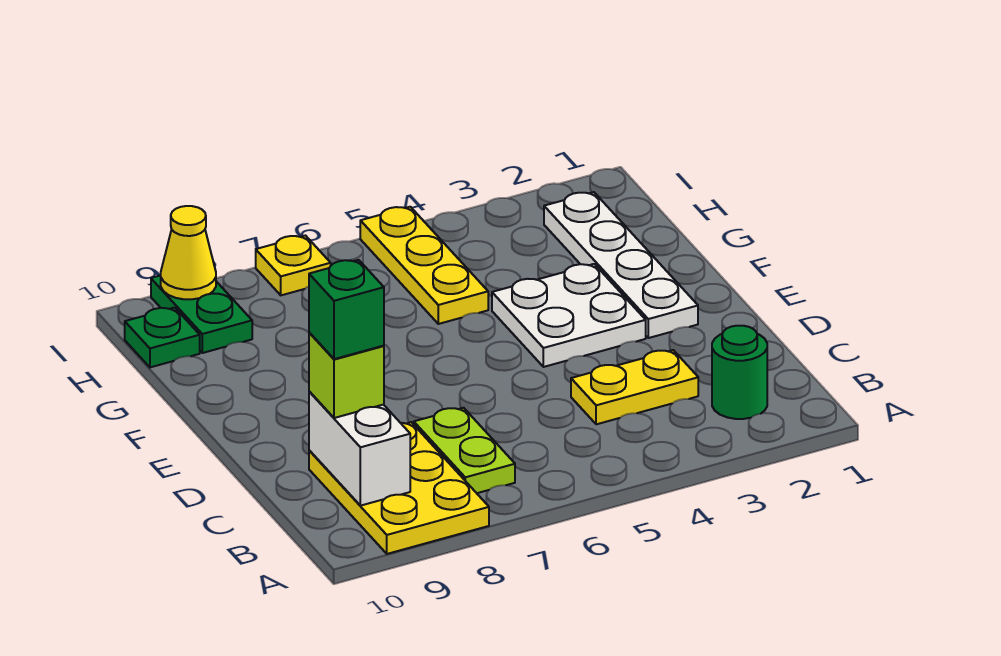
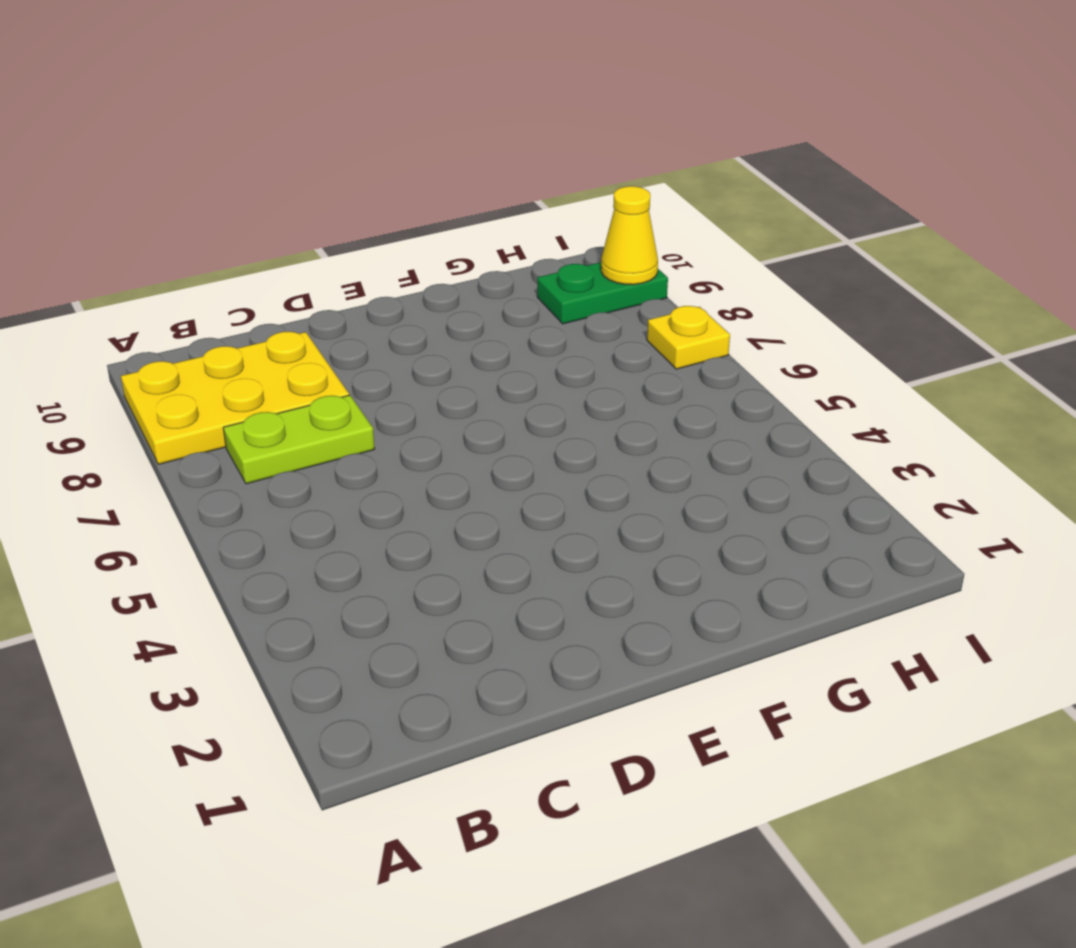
none -> green 1x1 round brick [712,326,767,419]
none -> yellow 1x2 plate [571,350,698,424]
none -> white 1x4 plate [544,192,698,338]

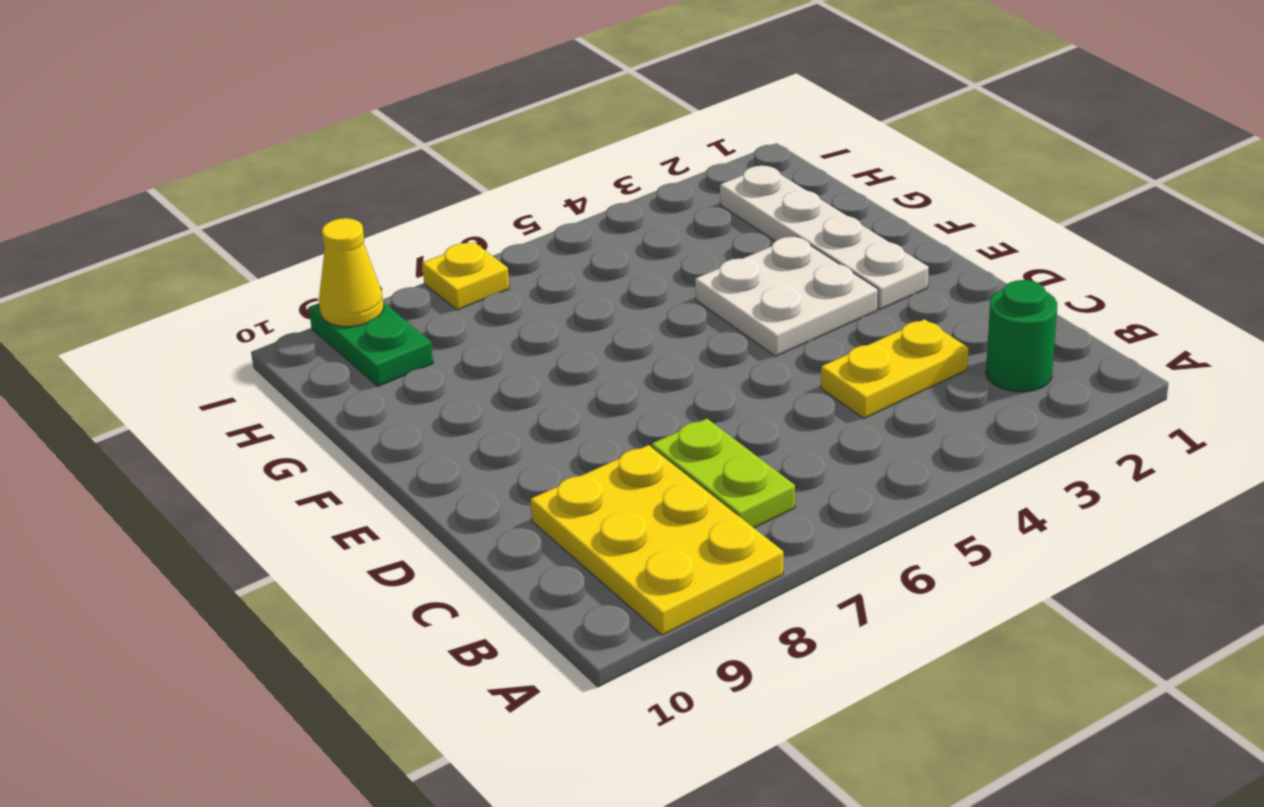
none -> yellow 1x3 plate [360,207,488,324]
none -> green 1x1 plate [125,308,200,367]
none -> white 1x2 brick [309,391,410,506]

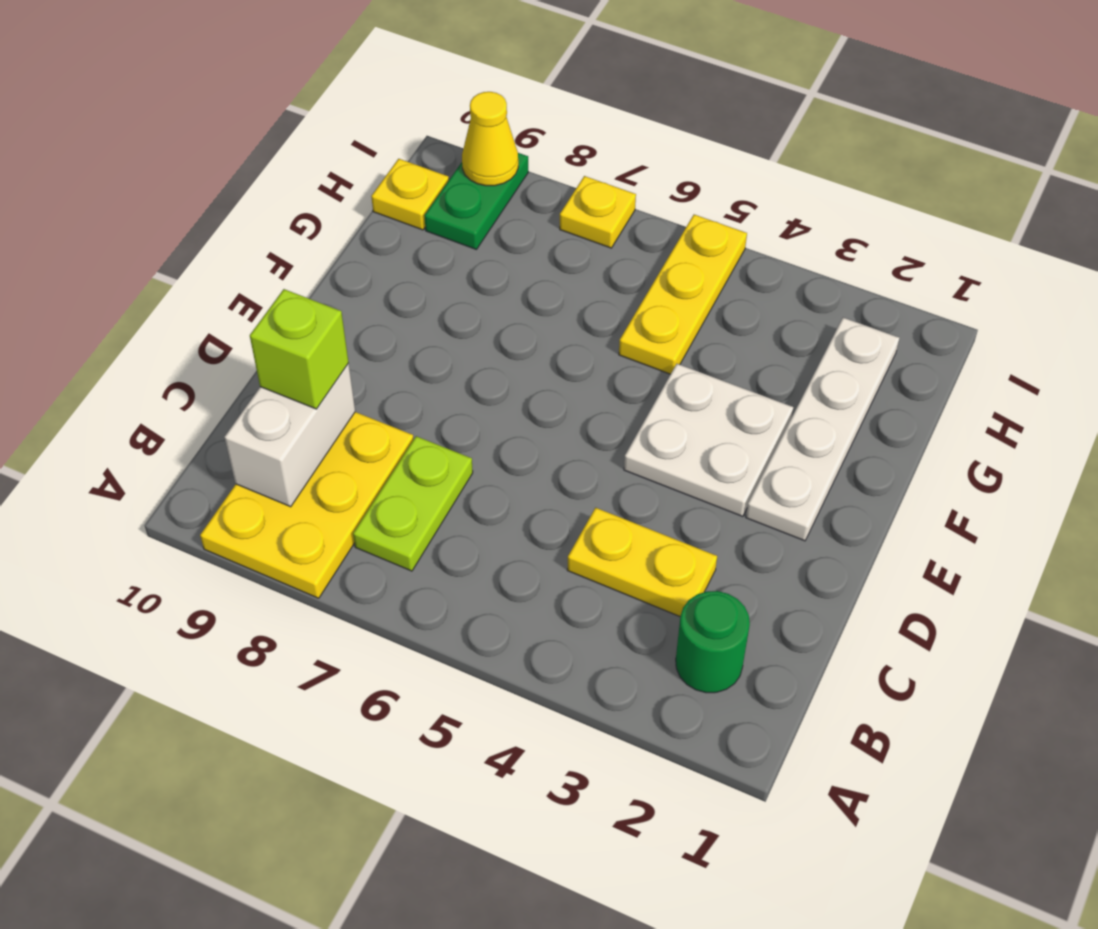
yellow 1x1 plate [371,159,449,230] -> green 1x1 plate [125,308,200,367]
none -> green 1x1 brick [309,260,384,359]

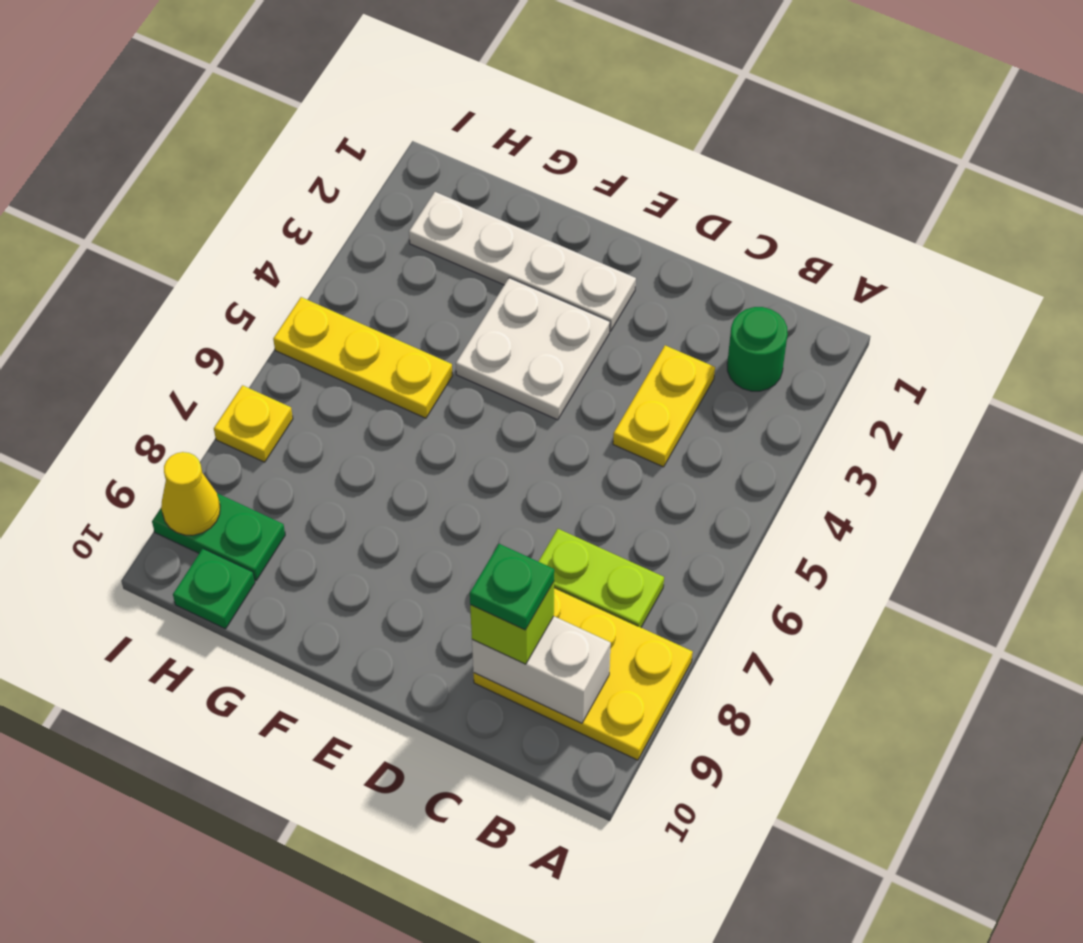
green 1x1 plate [470,544,554,630] -> green 1x1 brick [309,260,384,359]

